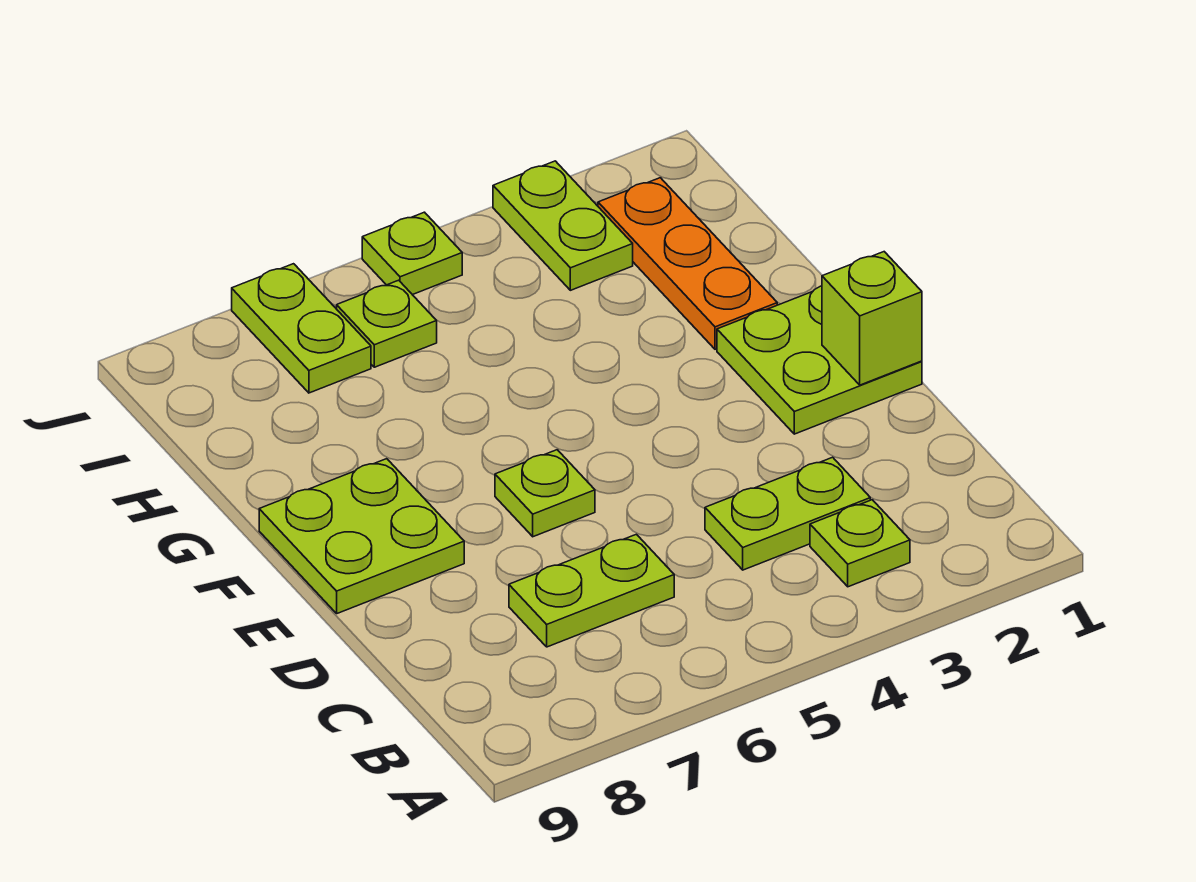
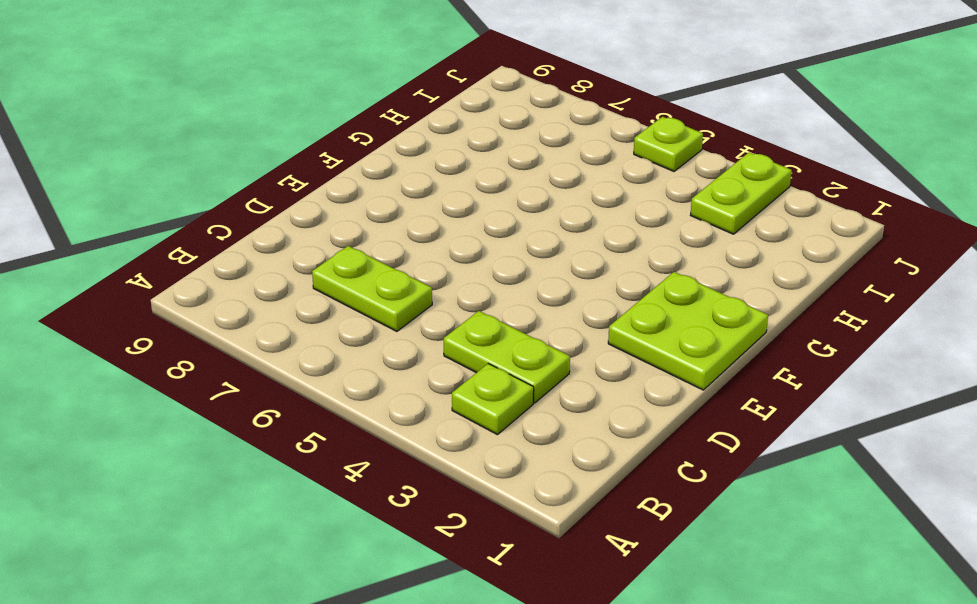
none -> lime 1x1 plate [495,450,595,537]
none -> lime 2x2 plate [259,459,464,613]
none -> orange 1x3 plate [598,178,777,349]

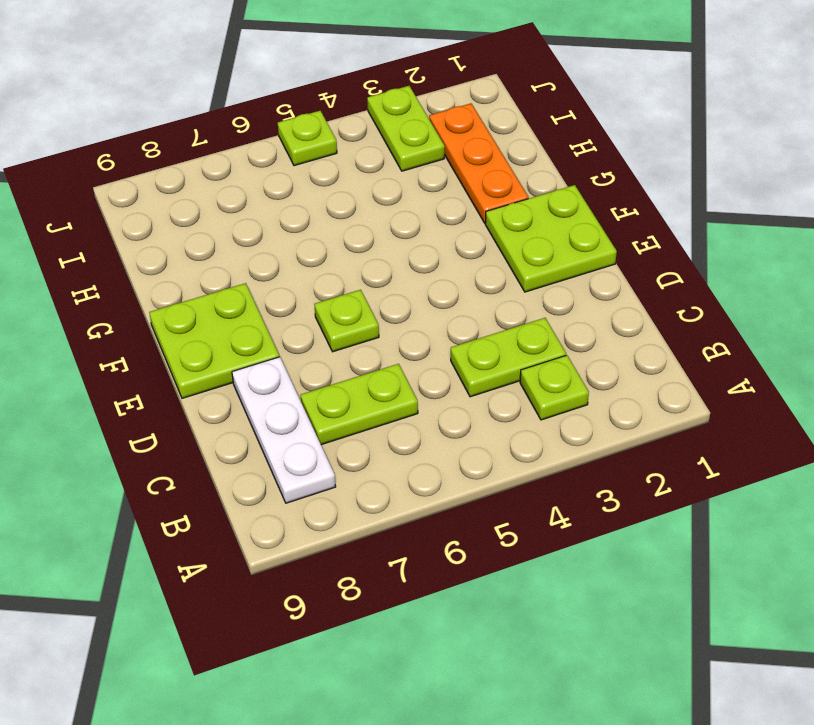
white 1x3 plate [232,357,336,503] -> none
none -> lime 1x1 plate [337,280,437,367]
none -> lime 1x2 plate [232,264,371,393]
none -> lime 1x1 brick [822,252,922,385]

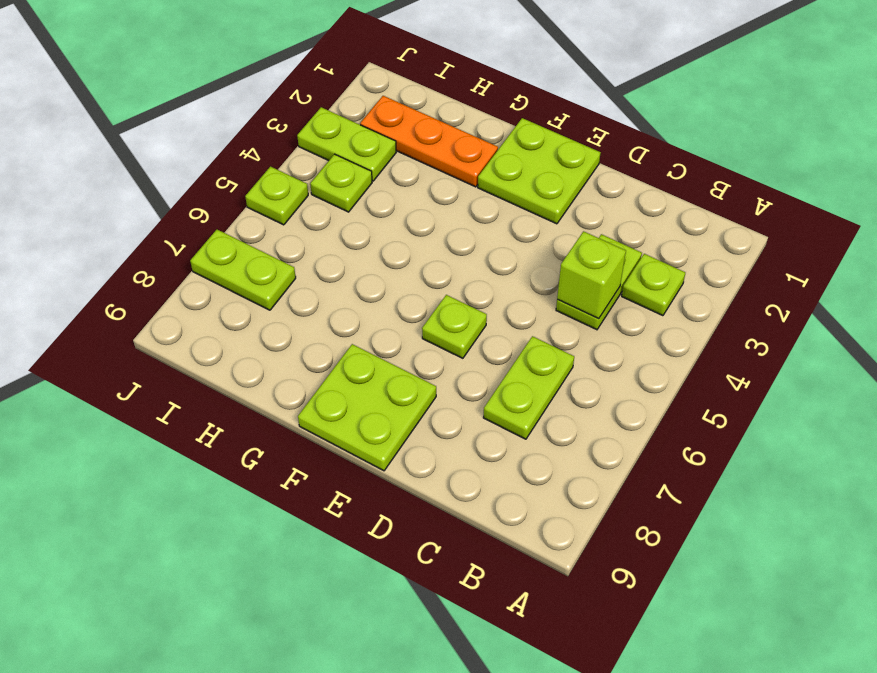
lime 1x1 brick [557,231,626,319] -> lime 1x1 brick moved to [822,252,922,385]
lime 1x1 plate [310,154,372,212] -> lime 1x1 plate moved to [337,280,437,367]

